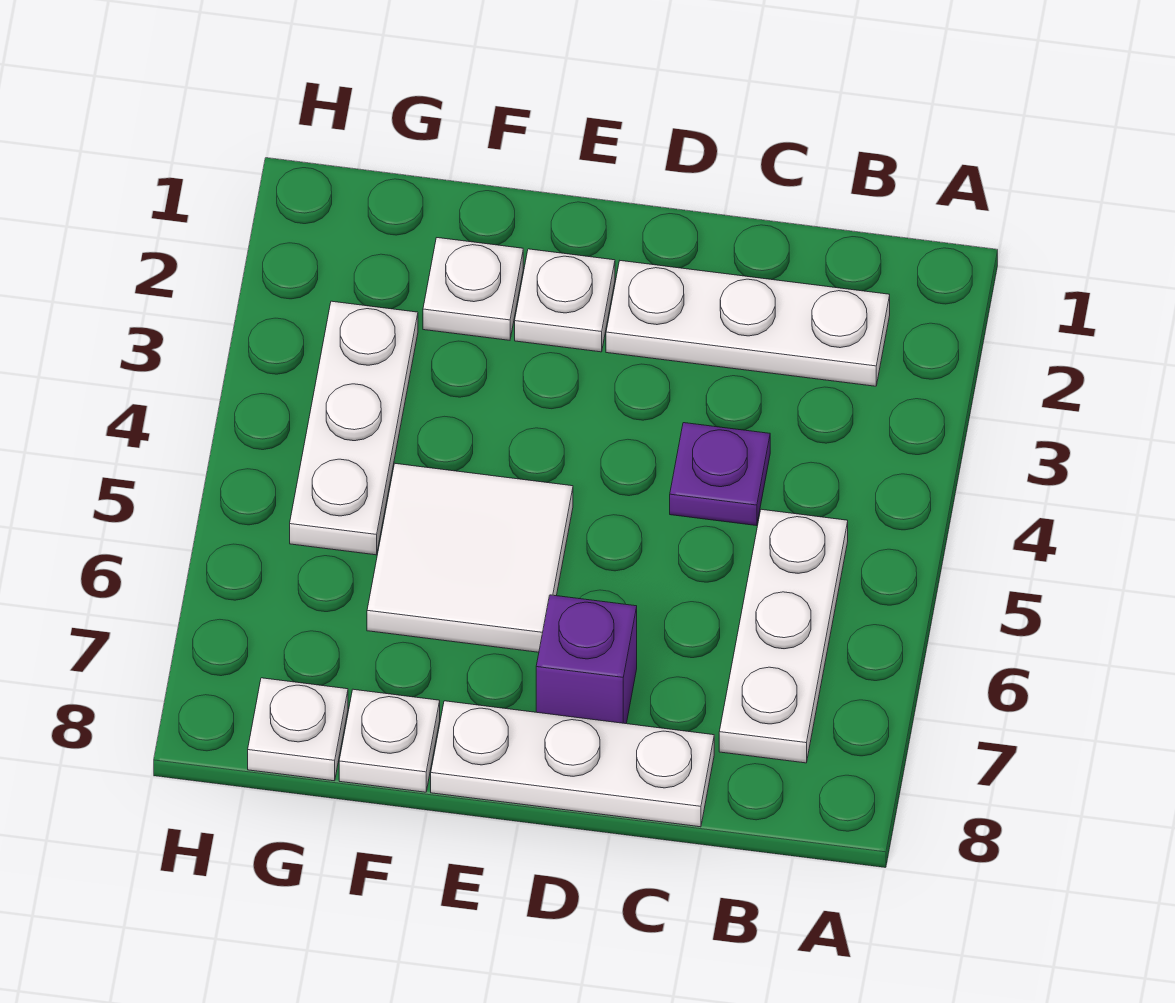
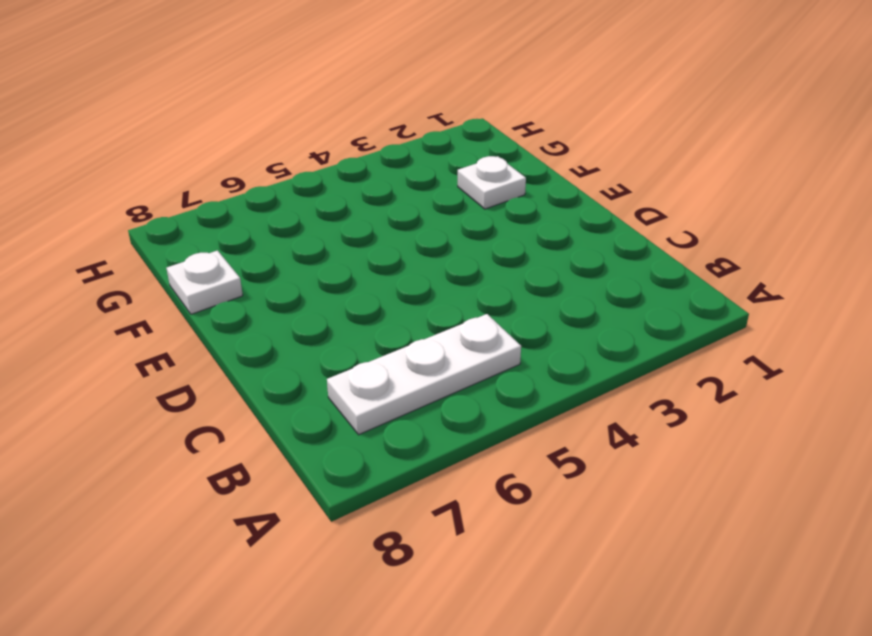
none -> white 1x3 plate [606,261,890,386]
none -> purple 1x1 plate [670,423,770,526]

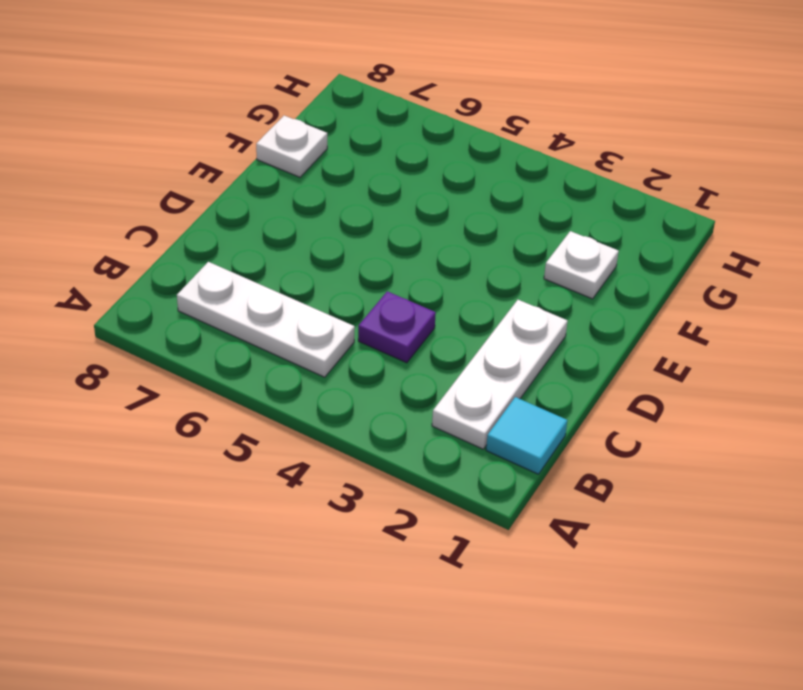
cyan 1x1 tile [486,397,567,474] -> none
none -> white 1x3 plate [431,701,714,827]
none -> purple 1x1 brick [536,595,637,724]

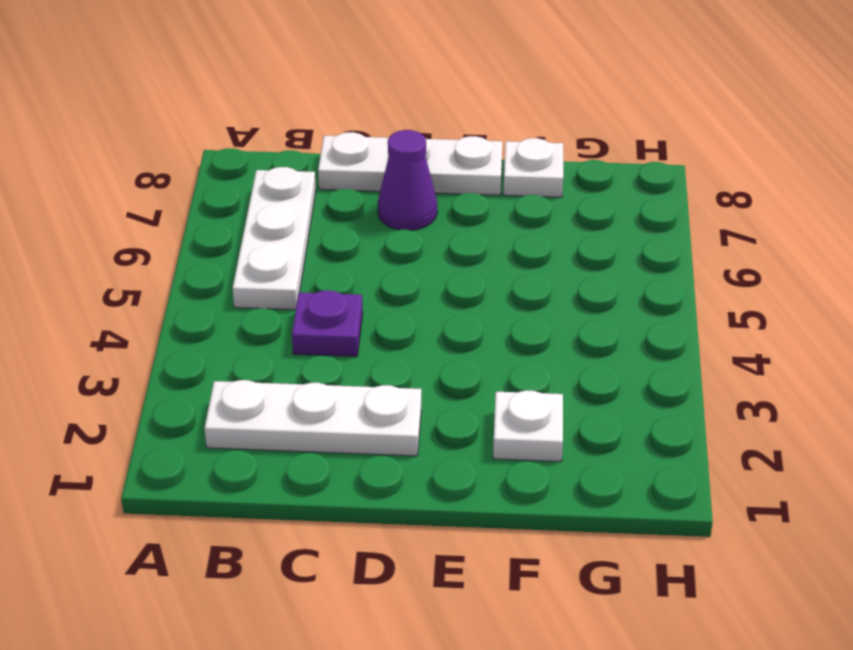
purple 1x1 cone [378,130,437,230] -> purple 1x1 brick [536,595,637,724]
none -> white 1x1 plate [515,249,615,352]
none -> white 2x2 tile [367,464,573,652]

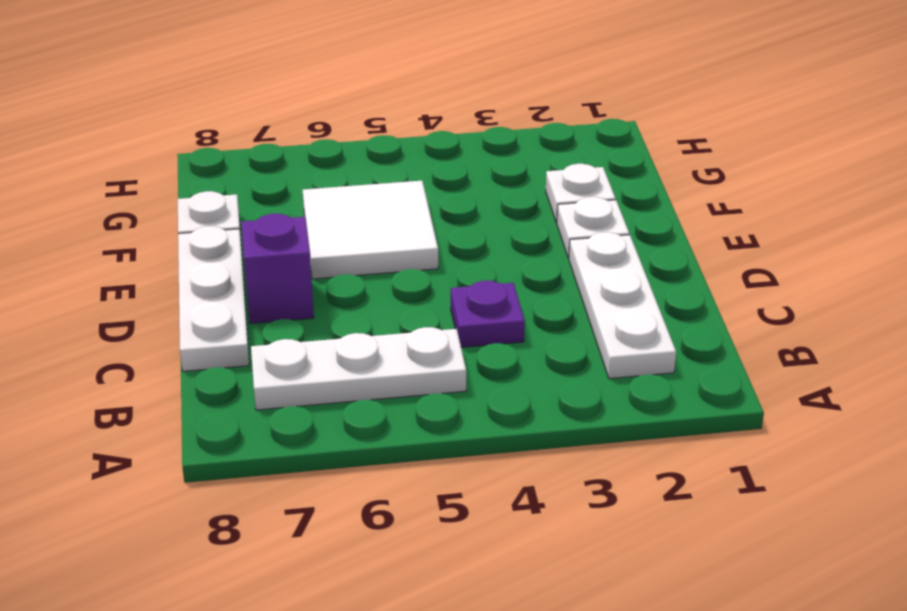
none -> white 1x3 plate [290,301,418,555]
none -> white 1x1 plate [248,678,348,781]

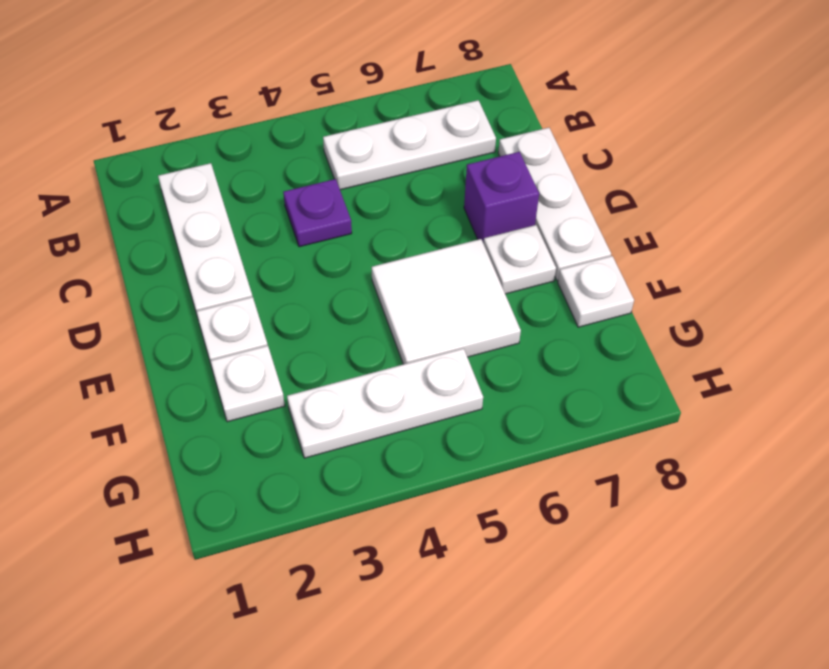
white 1x1 plate [483,225,556,294] -> white 1x1 plate moved to [248,678,348,781]

